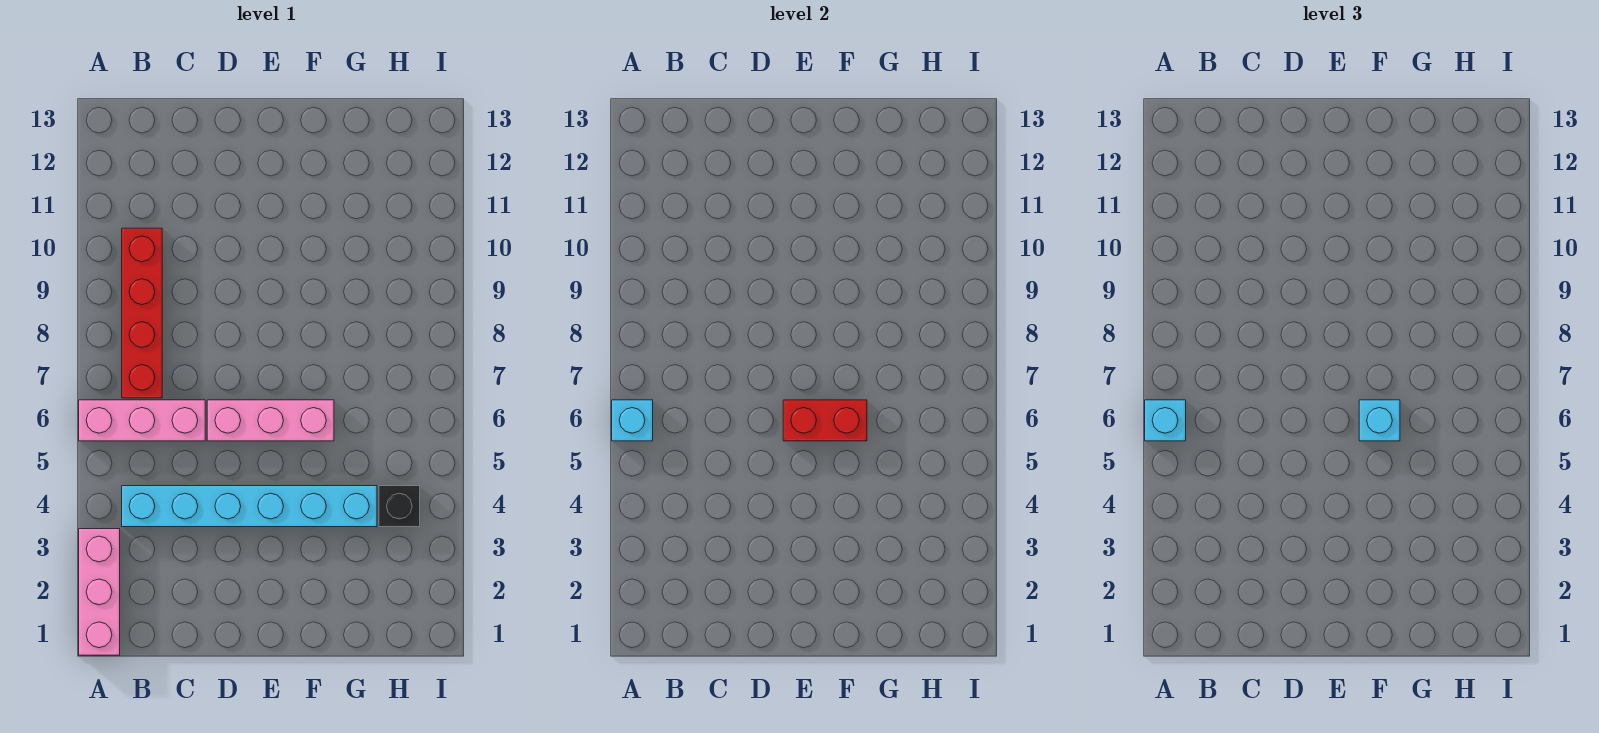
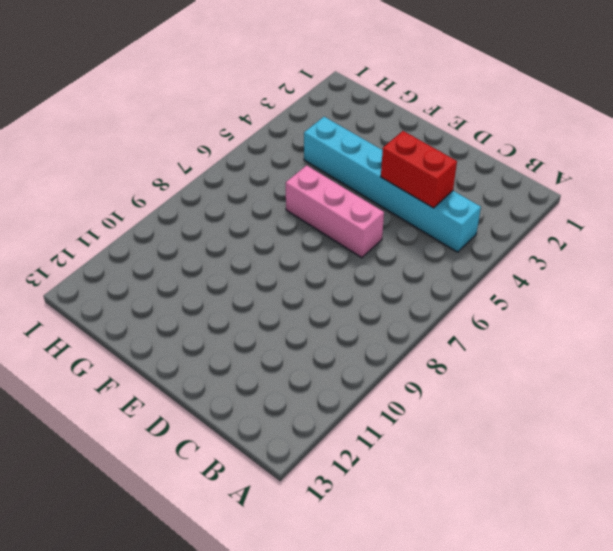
red 1x2 brick [381,131,457,208] -> red 1x2 brick moved to [783,400,867,441]
none -> pink 1x3 brick [79,529,120,655]
none -> pink 1x3 brick [79,400,205,441]

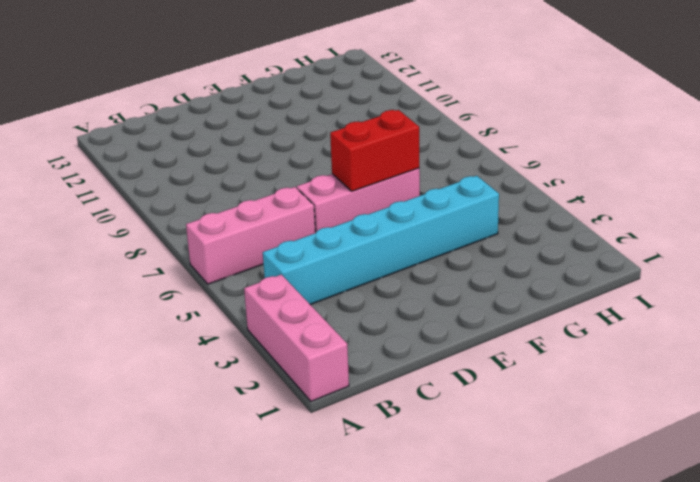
none -> red 1x4 brick [122,228,162,398]
none -> black 1x1 brick [379,486,420,527]

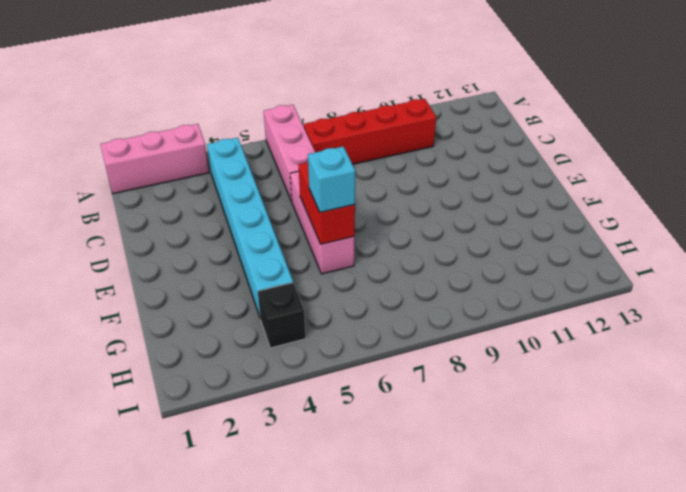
none -> cyan 1x1 brick [612,400,653,441]
none -> cyan 1x1 brick [1145,400,1186,441]

